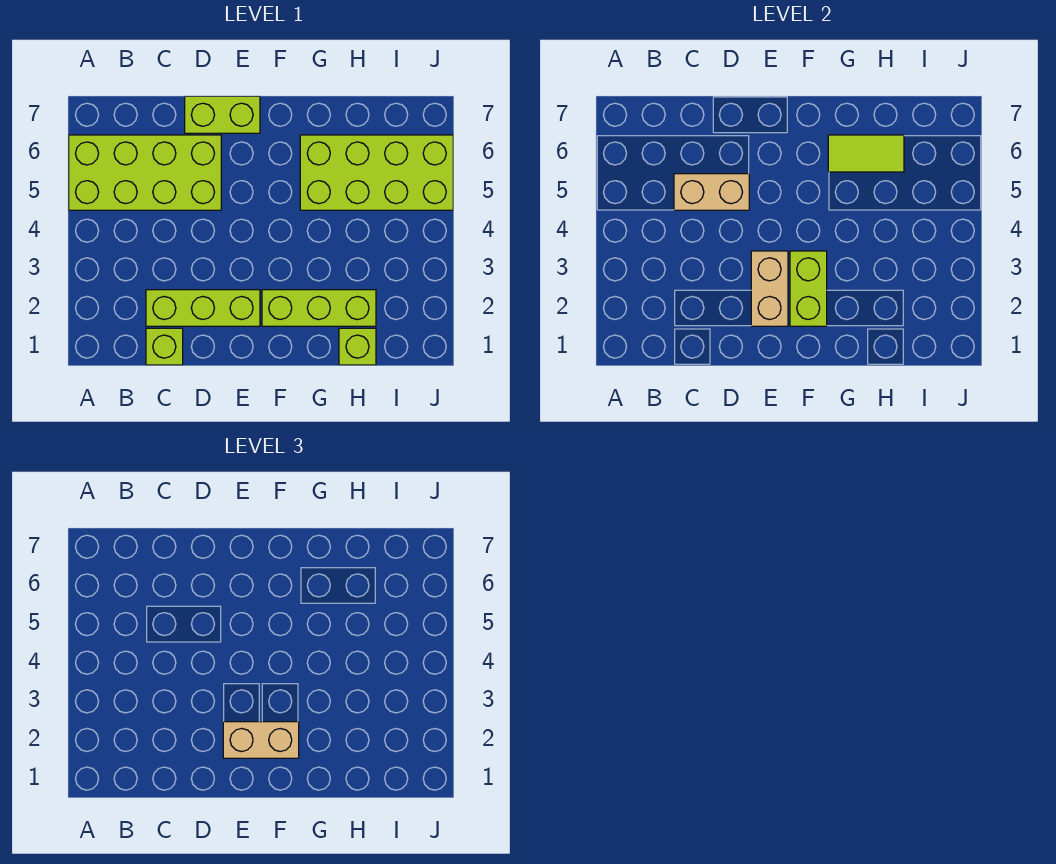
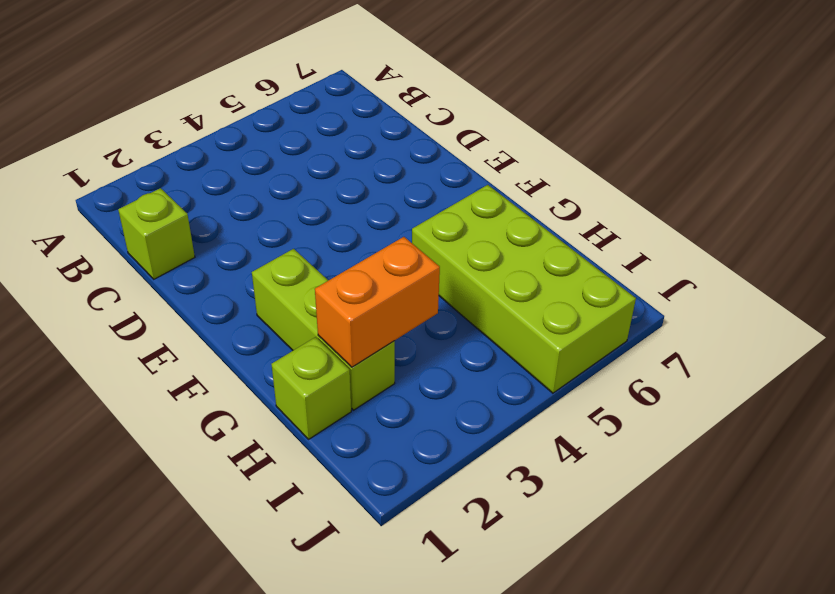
orange 1x2 brick [315,237,440,367] -> none
none -> lime 2x4 brick [69,135,221,210]
none -> lime 1x3 brick [146,290,260,326]
none -> lime 1x2 brick [185,96,260,133]

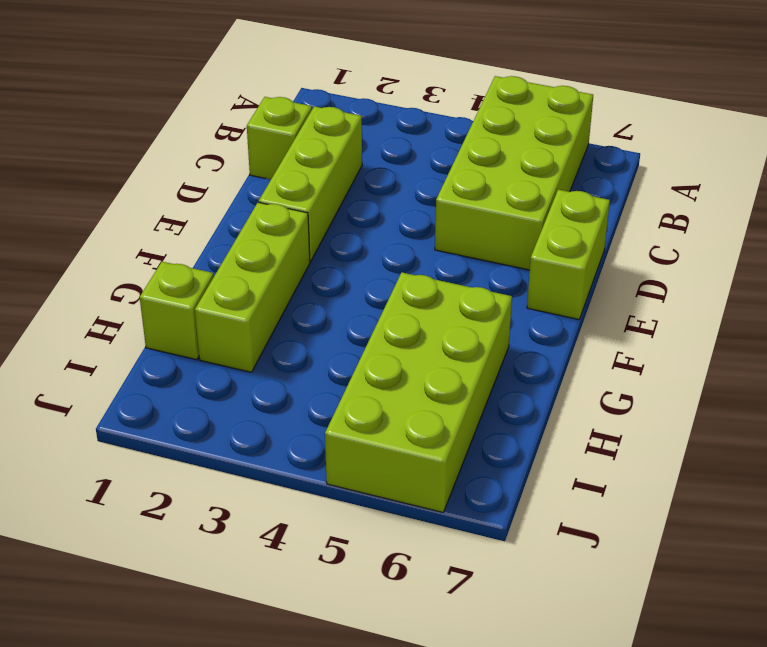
none -> tan 1x2 brick [674,174,749,210]
none -> tan 1x2 brick [751,251,788,326]
none -> lime 1x2 brick [790,251,827,326]

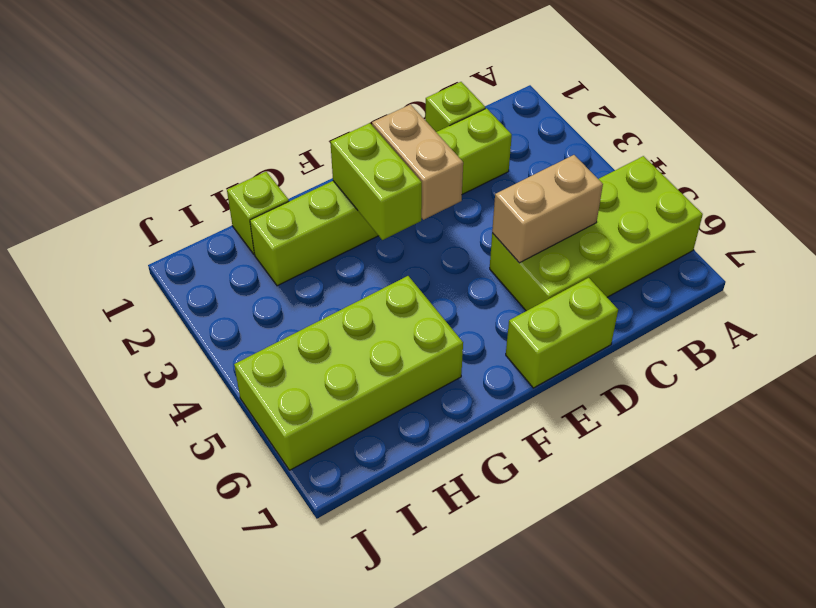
none -> lime 1x2 tile [828,135,904,172]
none -> tan 1x2 brick [223,722,299,758]

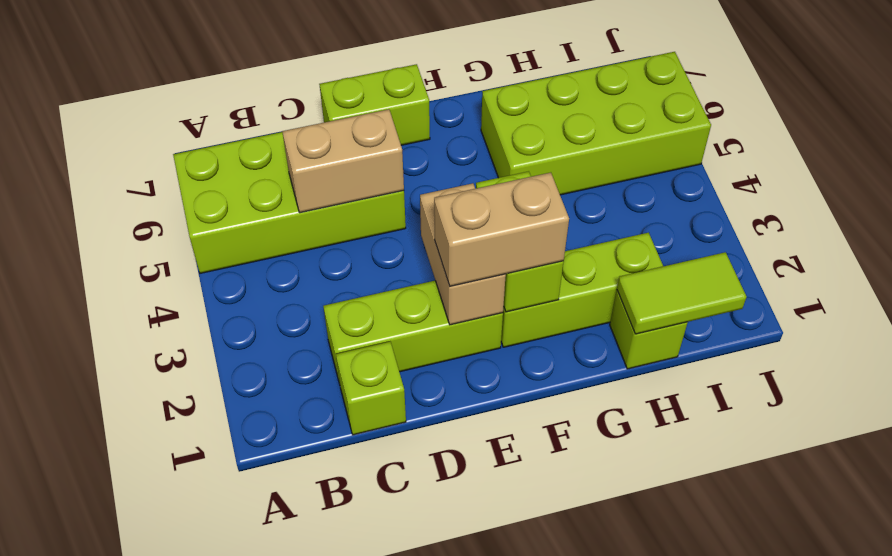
lime 1x2 tile [617,252,747,334] -> lime 1x2 tile moved to [828,135,904,172]

